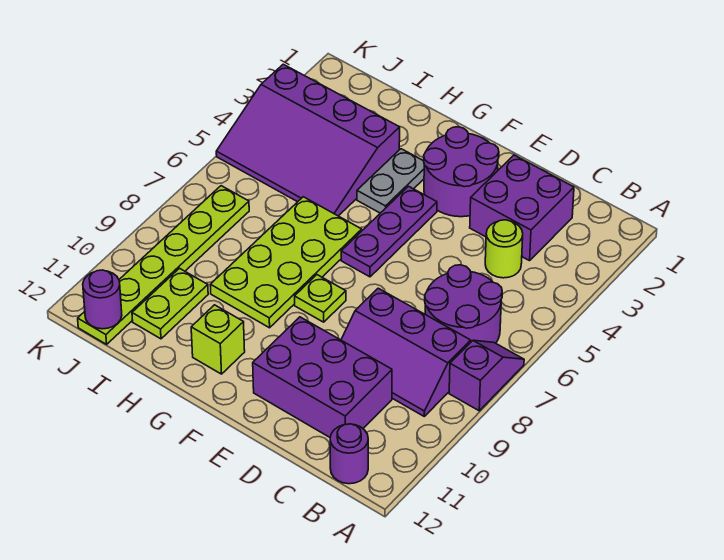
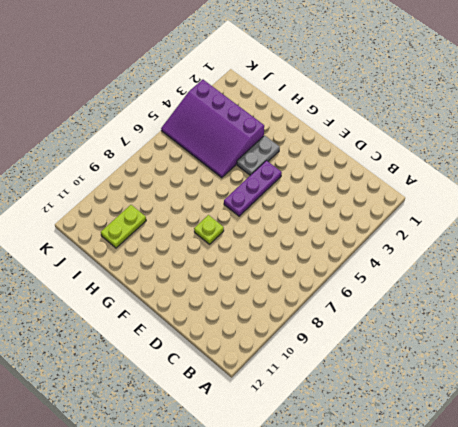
none -> purple 1x2 slope [449,340,524,411]
none -> purple 2x2 round brick [425,265,502,343]
none -> purple 2x3 slope [341,288,471,416]

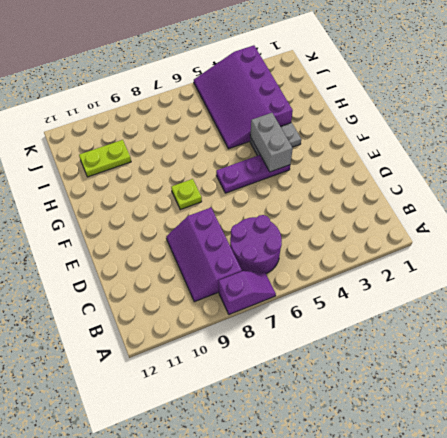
grey 1x2 brick [250,113,293,172] -> none
none -> purple 1x1 round brick [330,424,368,484]
none -> purple 2x2 brick [470,155,574,261]
none -> lime 1x1 round brick [485,220,523,278]

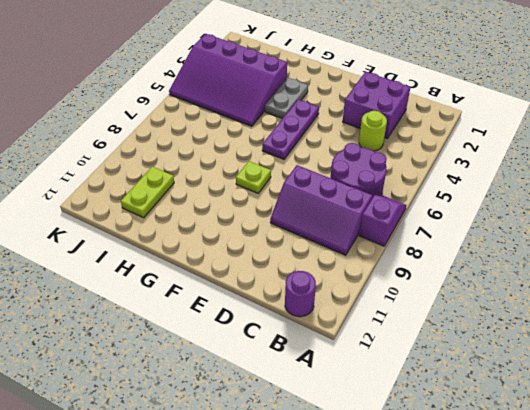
none -> purple 2x3 brick [253,317,392,437]
none -> purple 2x2 round brick [424,127,499,217]
none -> lime 2x4 plate [210,197,362,328]

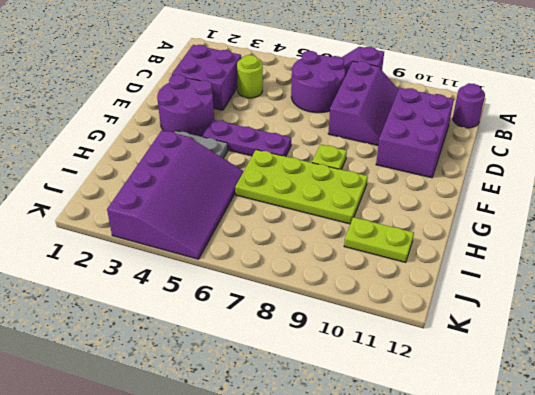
none -> lime 1x1 brick [191,305,245,374]
none -> lime 1x6 plate [78,186,249,344]
none -> purple 1x1 round brick [83,270,122,329]

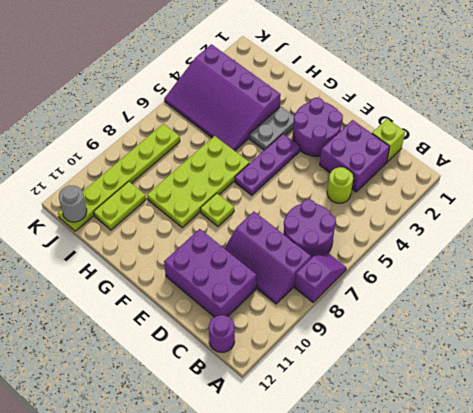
lime 1x1 brick [372,119,405,162] -> lime 1x1 brick moved to [191,305,245,374]
grey 1x1 round brick [59,186,87,222] -> purple 1x1 round brick [83,270,122,329]

